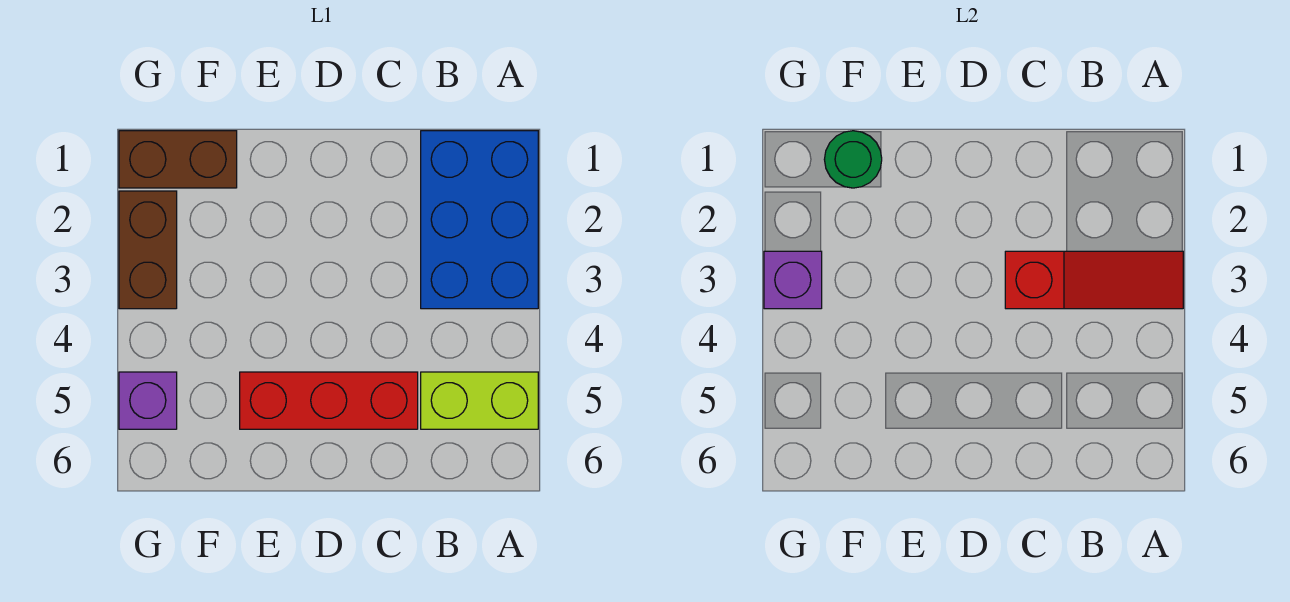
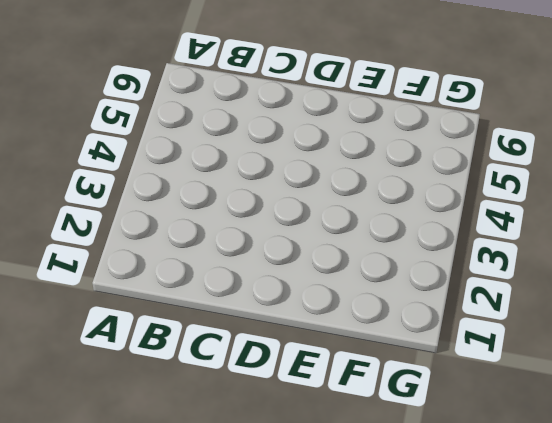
none -> blue 2x3 brick [421,131,538,309]
none -> lime 1x2 brick [421,372,538,429]

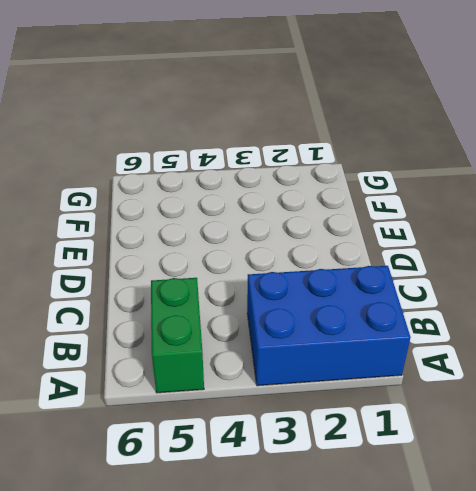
green 1x2 brick [151,278,204,393] -> lime 1x2 brick [421,372,538,429]
none -> red 1x3 brick [240,372,418,429]
none -> brown 1x2 brick [119,131,237,188]

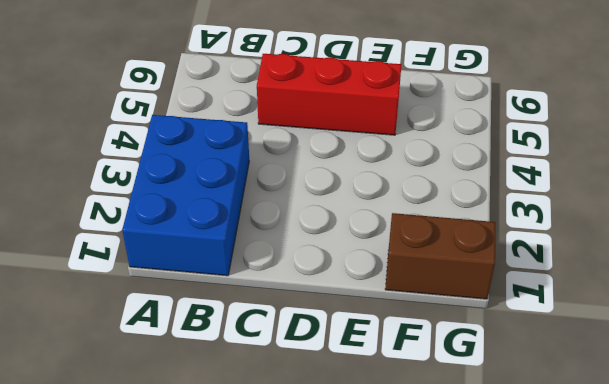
none -> lime 1x2 brick [421,372,538,429]
none -> brown 1x2 brick [119,191,177,309]

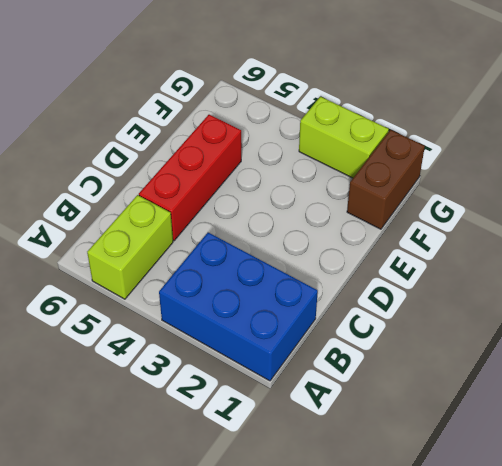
lime 1x2 brick [299,97,389,178] -> brown 1x2 brick [119,191,177,309]
none -> purple 1x1 brick [119,372,177,429]
none -> red 1x3 slope [1005,251,1183,309]

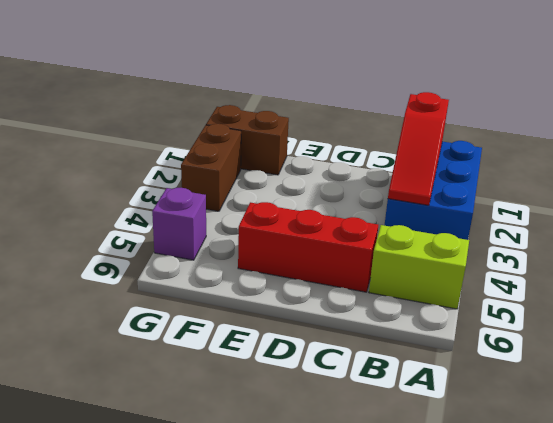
red 1x3 slope [388,92,449,205] -> red 1x3 slope turned to [1005,251,1183,309]
none -> green 1x1 round brick [824,131,882,188]
none -> purple 1x1 brick [764,251,822,309]

